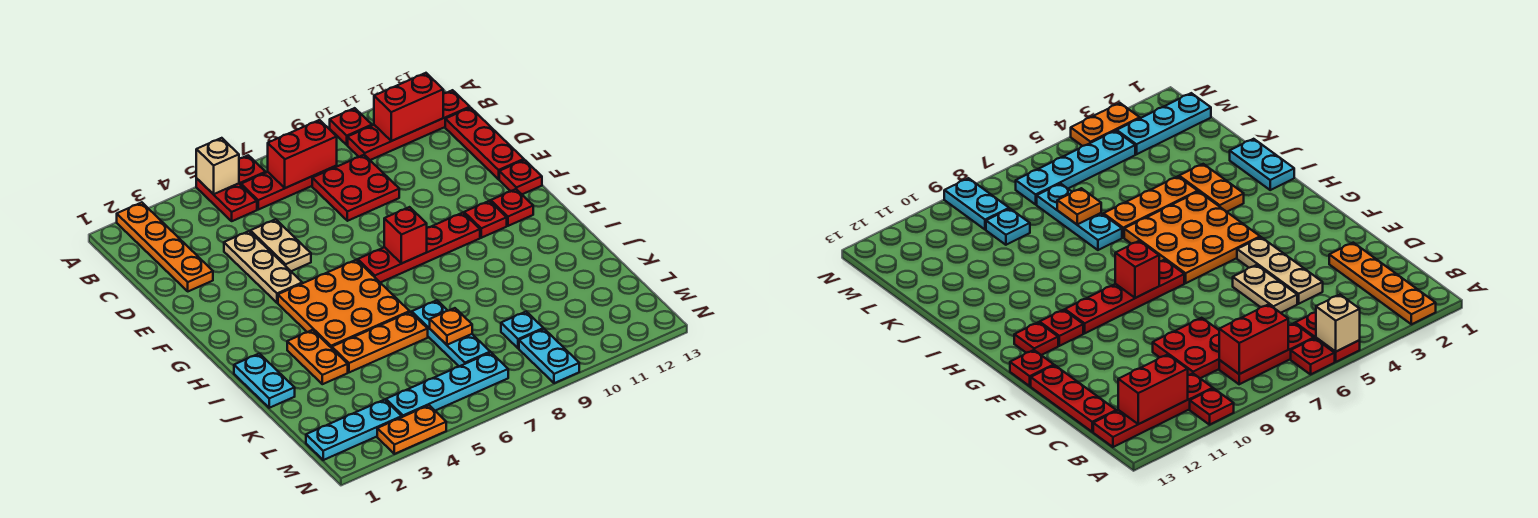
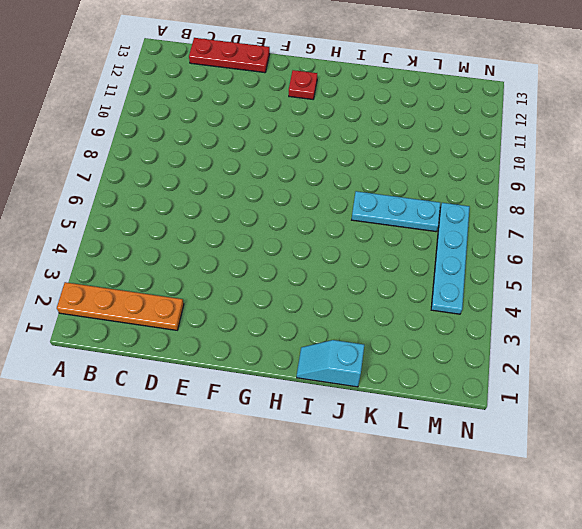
cyan 1x2 slope [297,340,364,387] -> cyan 1x2 plate [234,354,295,408]
none -> red 1x2 plate [196,178,257,221]
none -> red 1x1 plate [239,155,266,185]
none -> red 1x1 plate [330,108,372,145]

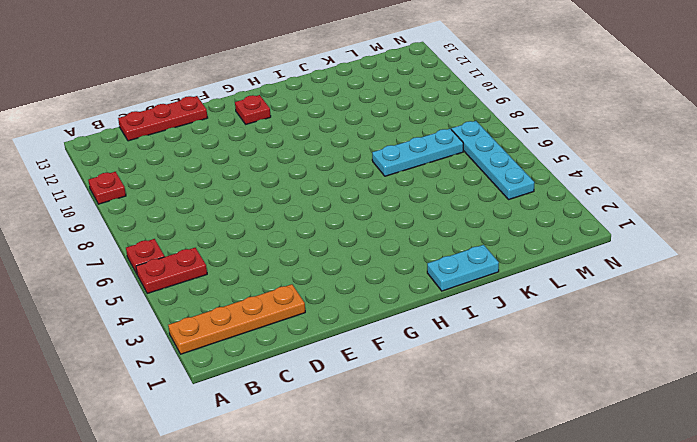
none -> red 1x3 plate [241,166,337,210]
none -> red 1x4 plate [348,90,470,160]
none -> red 2x2 plate [312,155,399,221]

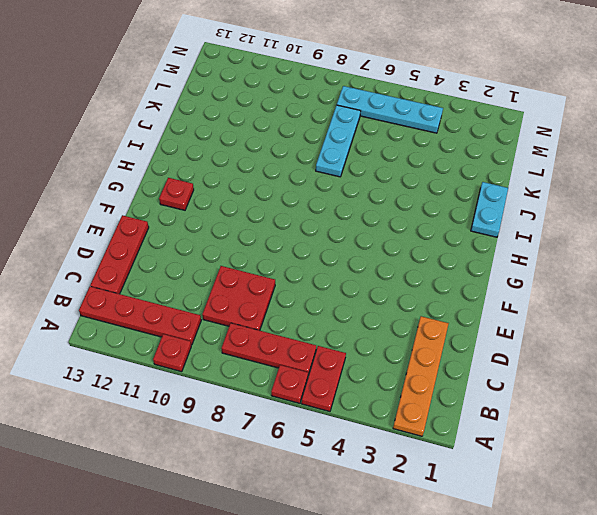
none -> tan 1x3 plate [224,231,302,303]
none -> tan 1x2 plate [250,219,311,271]
none -> red 1x1 plate [499,160,542,194]

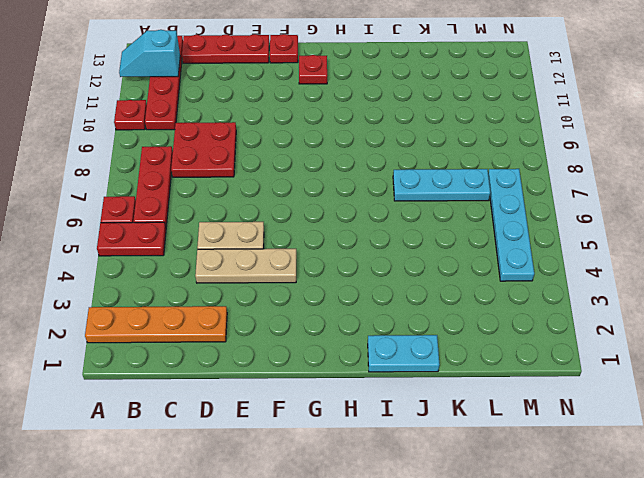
cyan 1x2 slope [119,30,180,77] -> red 1x2 brick [374,73,443,141]
none -> orange 3x3 plate [278,260,410,348]
none -> red 1x4 plate [358,213,480,283]
none -> red 1x1 plate [464,201,507,238]

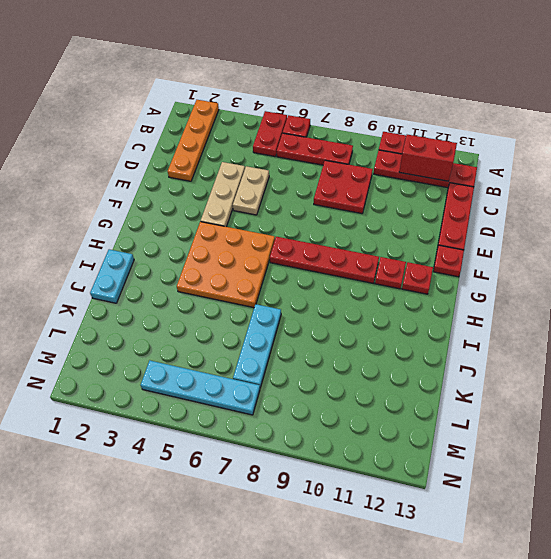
none -> orange 1x2 plate [287,330,348,384]
none -> orange 1x3 plate [332,312,428,372]
none -> cyan 1x1 plate [501,312,543,348]

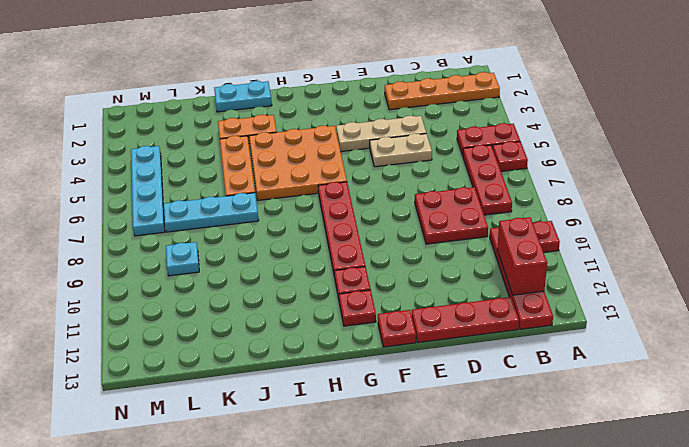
none -> cyan 1x3 plate [306,400,402,460]
none -> cyan 1x2 plate [519,329,579,383]
none -> orange 1x2 plate [377,405,446,454]

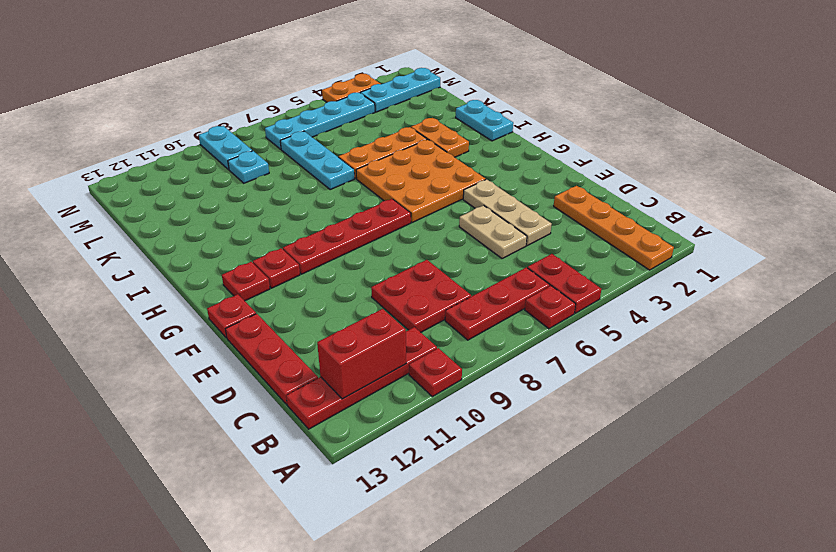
none -> tan 1x1 brick [196,138,239,194]
none -> red 1x2 brick [268,120,337,188]
none -> red 1x1 brick [384,207,427,263]

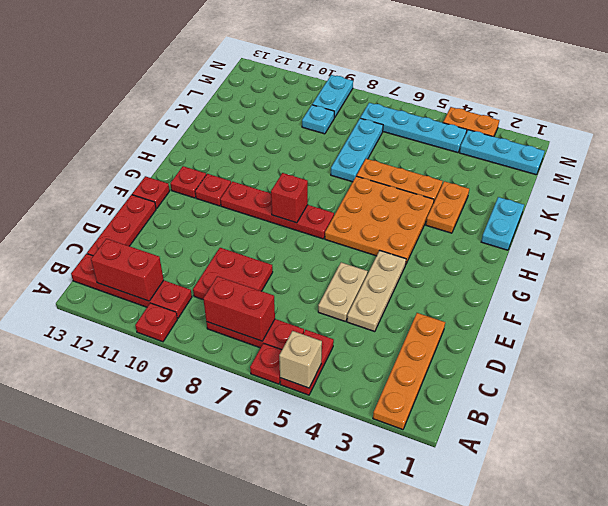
none -> orange 1x1 plate [430,308,472,345]

